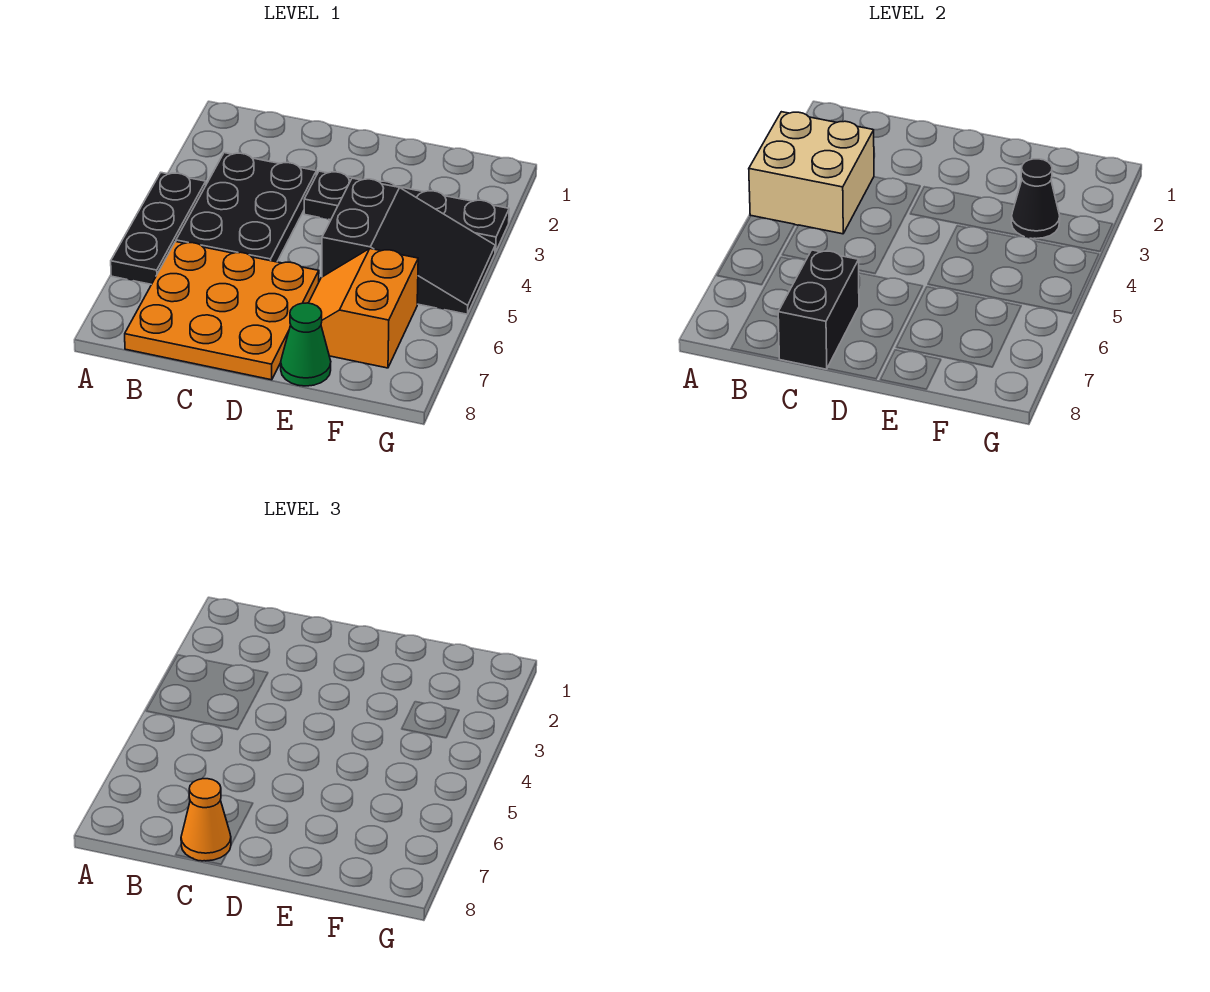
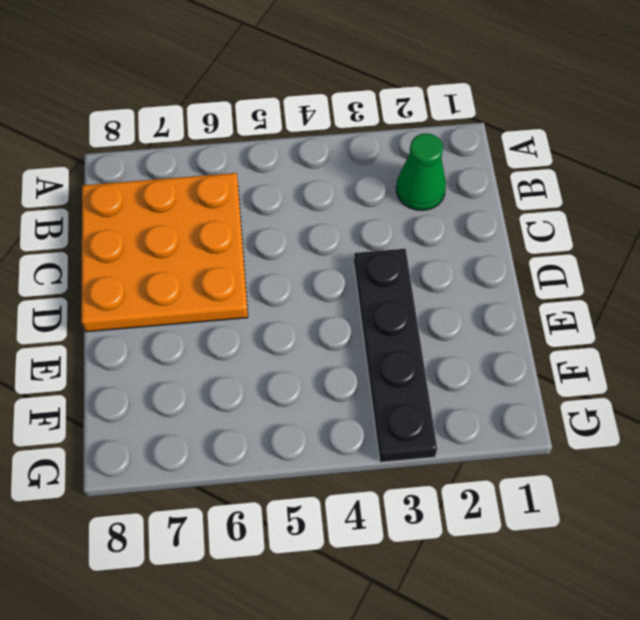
green 1x1 cone [396,134,446,210] -> green 1x1 cone moved to [281,303,331,386]
none -> black 1x3 plate [111,173,206,284]
none -> black 2x3 plate [176,153,316,262]

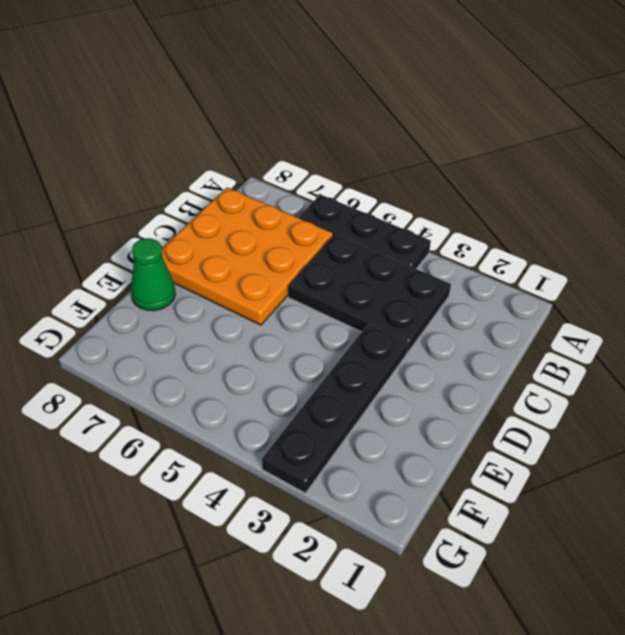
none -> black 2x3 slope [322,178,495,314]
none -> orange 2x2 slope [309,249,418,368]

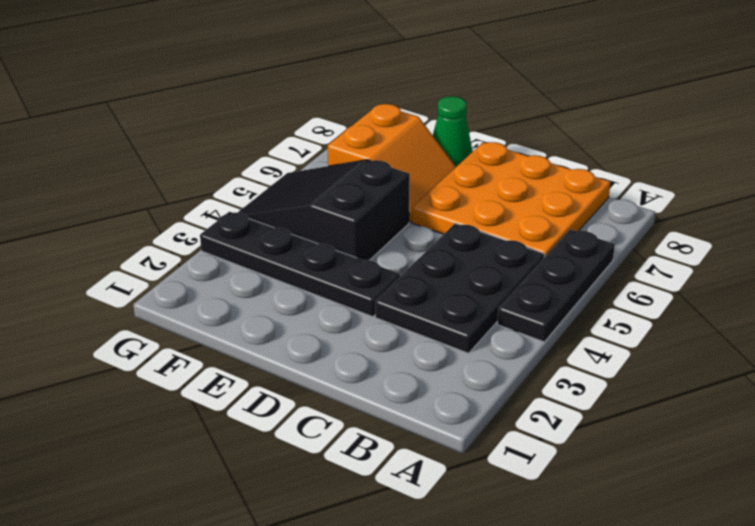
none -> tan 2x2 brick [749,112,874,234]
none -> black 1x2 brick [778,250,859,369]

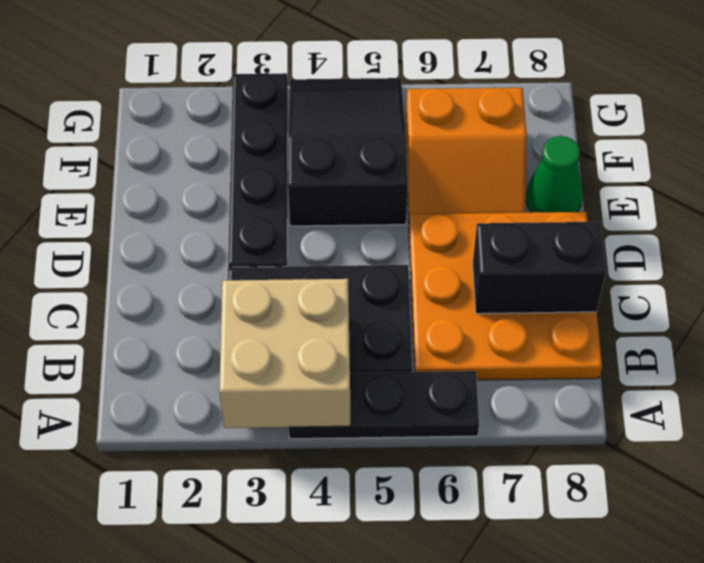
none -> black 1x1 cone [1011,159,1060,239]
none -> orange 1x1 cone [181,779,231,861]

